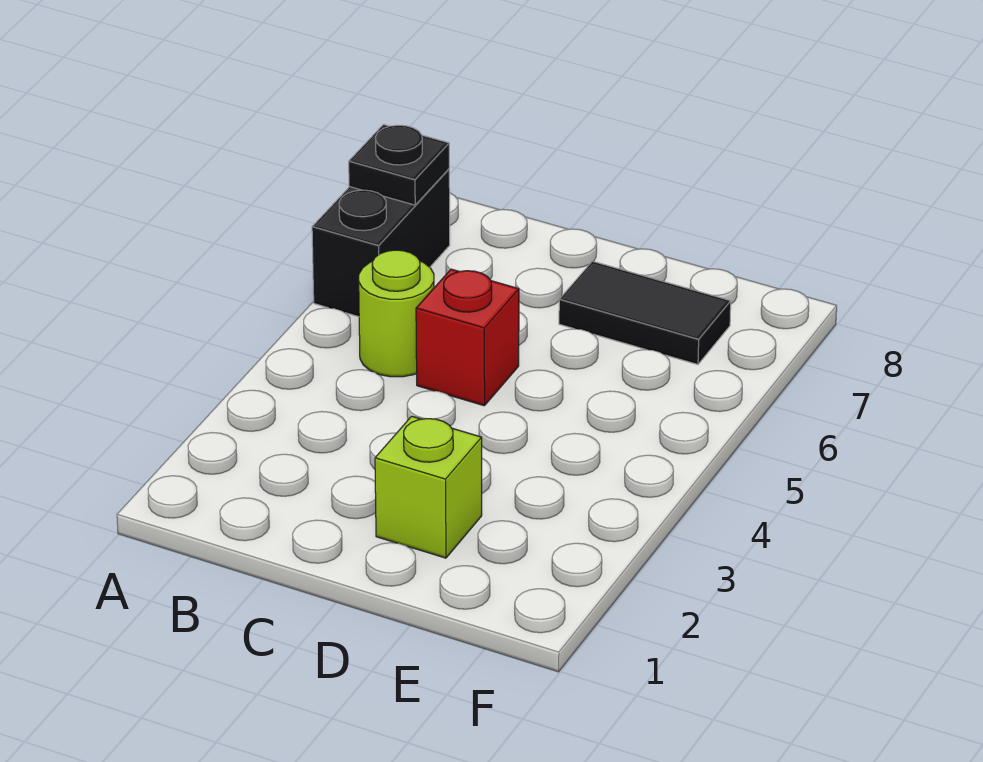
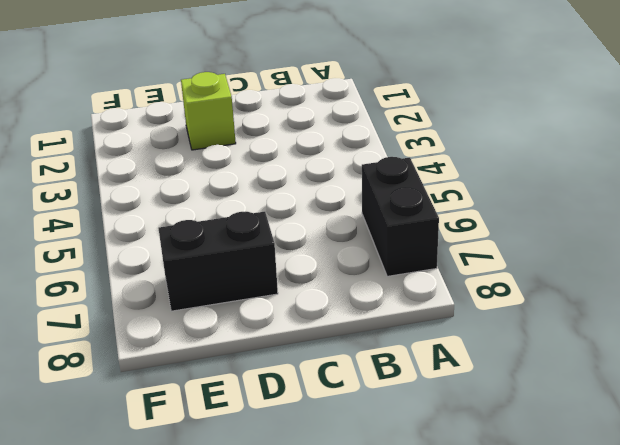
black 1x2 brick [158,212,278,311] -> black 1x2 tile [559,261,731,364]
none -> lime 1x1 round brick [359,250,434,377]
none -> red 1x1 brick [416,269,519,406]

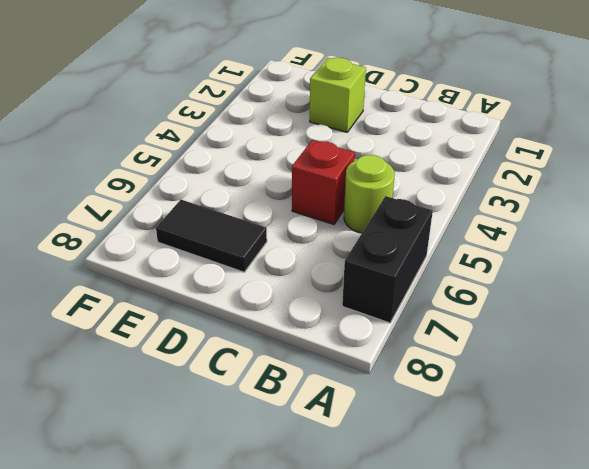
none -> black 1x1 plate [349,125,449,205]

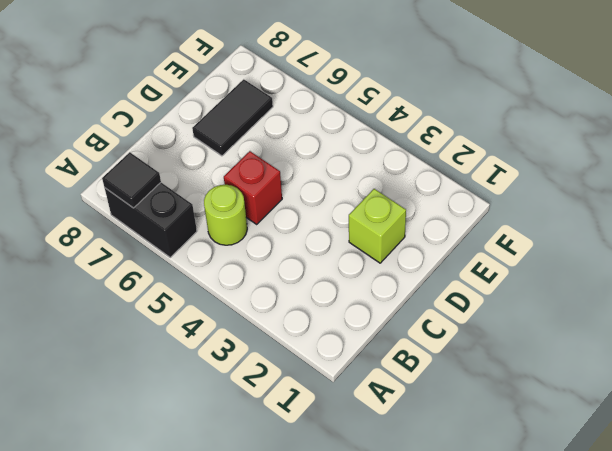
black 1x1 tile [102,152,161,208] -> black 1x1 plate [349,125,449,205]

